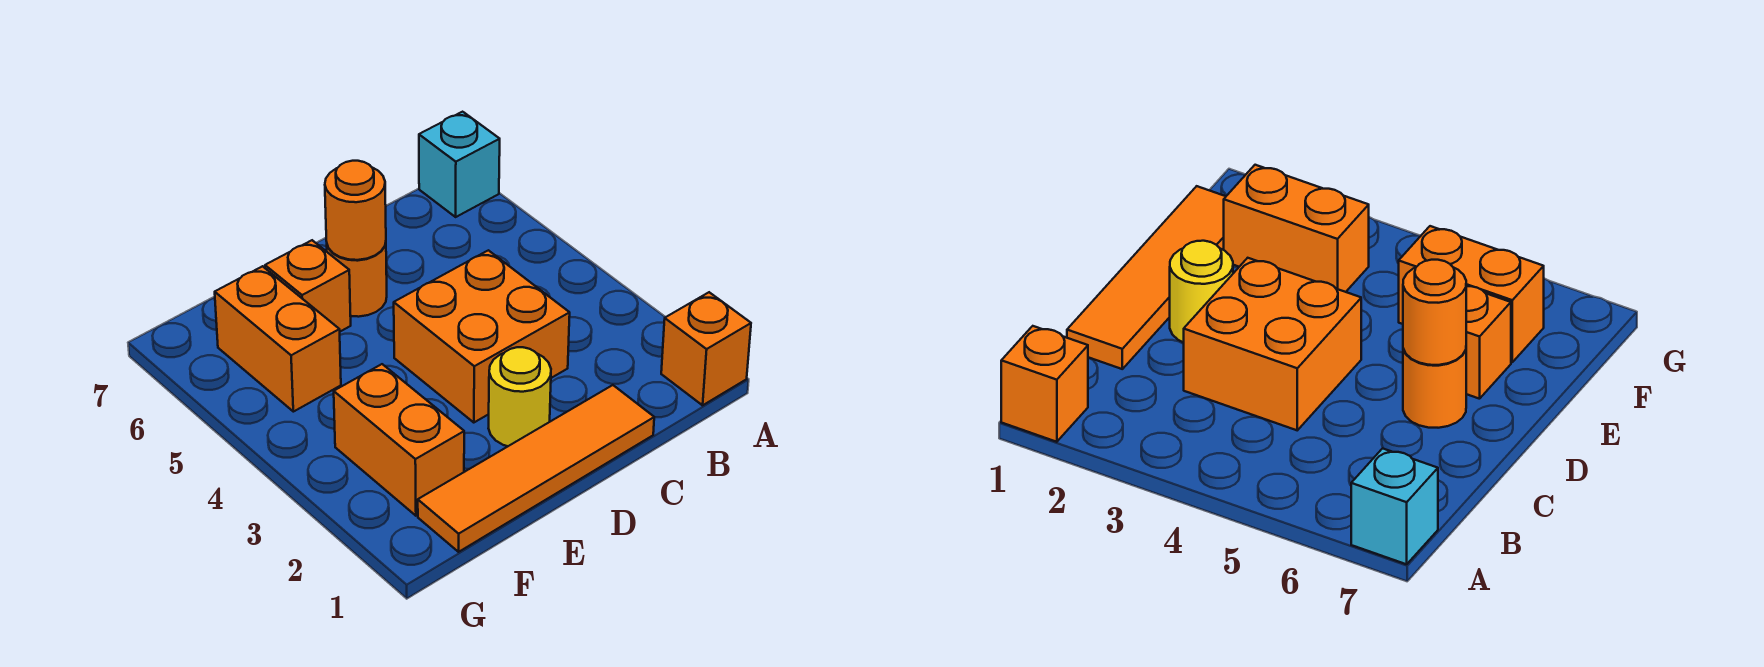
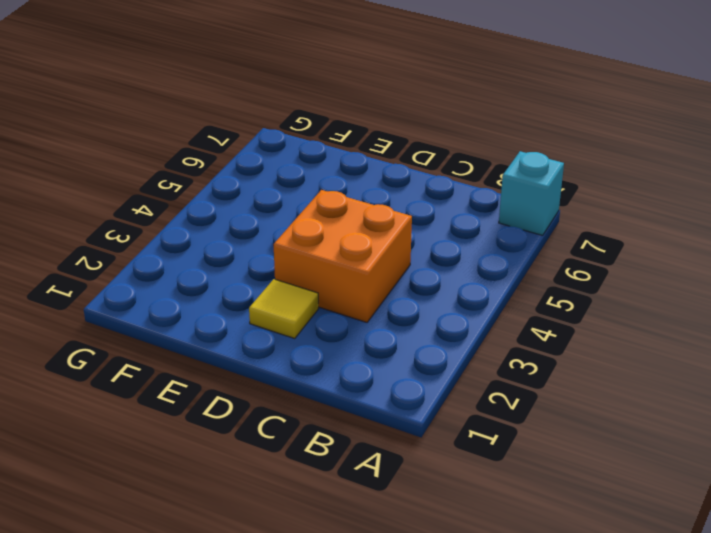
yellow 1x1 tile [249,279,318,339] -> yellow 1x1 round brick [488,347,551,446]
none -> orange 1x1 brick [661,292,751,405]
none -> orange 1x4 tile [418,385,654,552]

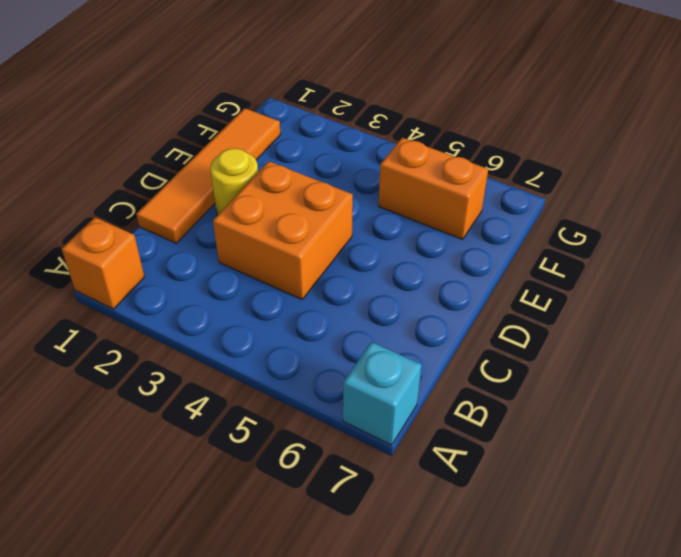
none -> orange 1x1 round brick [327,243,387,317]
none -> orange 1x1 brick [265,240,351,331]

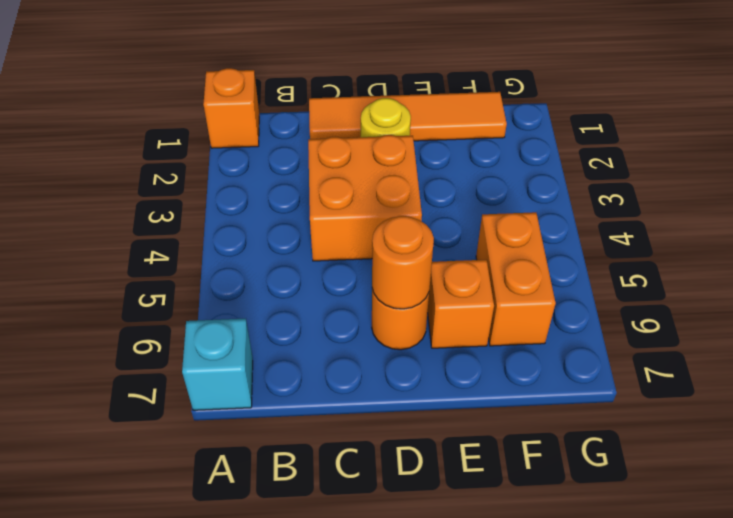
none -> orange 1x2 brick [334,364,464,516]

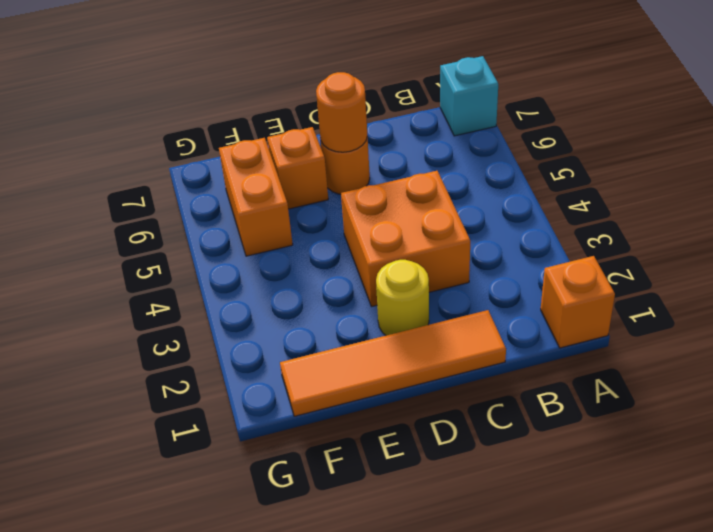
none -> orange 1x2 brick [334,364,464,516]

